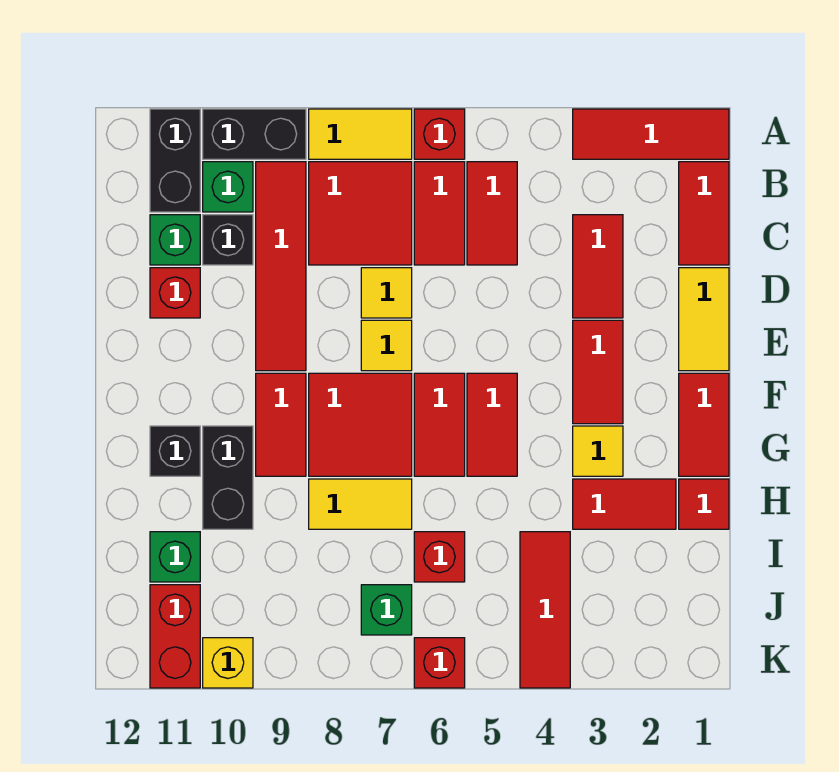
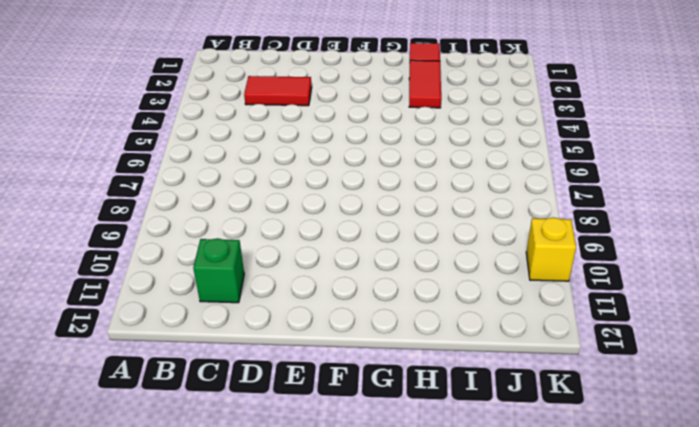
none -> red 1x3 tile [573,109,729,159]
none -> red 1x1 brick [414,109,465,159]
none -> yellow 1x2 tile [309,109,412,159]
none -> black 1x2 brick [203,109,306,159]

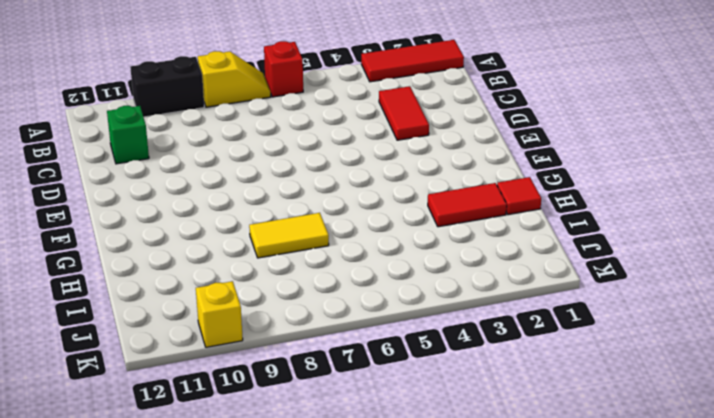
yellow 1x2 slope [198,51,271,107] -> yellow 1x2 tile [309,109,412,159]
none -> black 1x2 brick [150,109,200,212]
none -> red 1x2 tile [679,162,729,265]
none -> red 1x2 tile [467,162,517,265]
none -> red 1x2 tile [414,162,465,265]

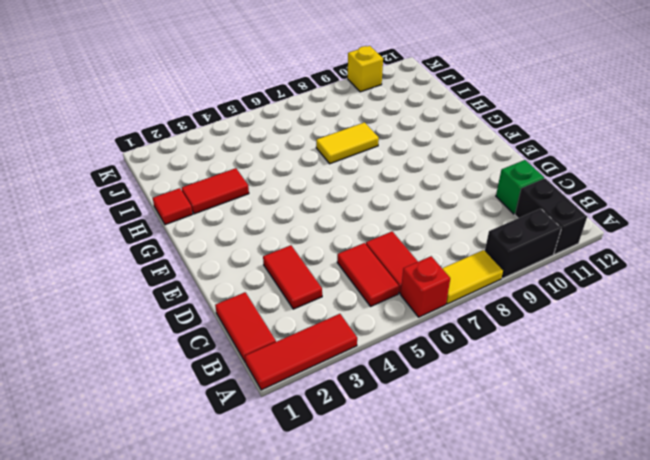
none -> red 2x2 tile [309,162,412,265]
none -> red 1x4 tile [256,162,306,371]
none -> green 1x1 brick [203,162,253,212]
none -> black 1x1 brick [203,215,253,265]

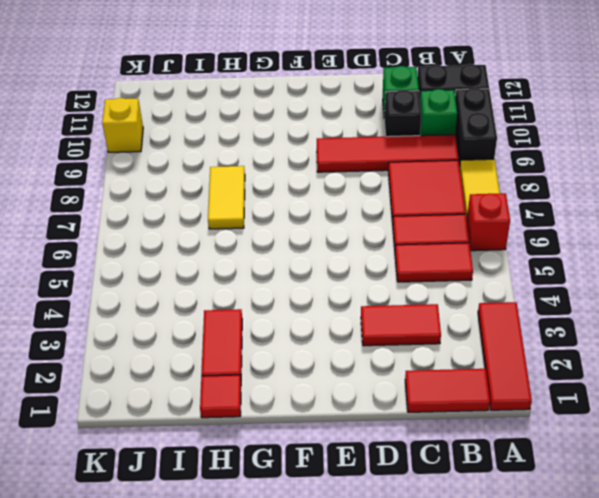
none -> yellow 1x2 tile [679,268,729,371]
none -> yellow 1x1 tile [361,268,412,318]
none -> red 1x1 brick [150,268,200,318]
none -> red 1x2 tile [573,320,623,424]

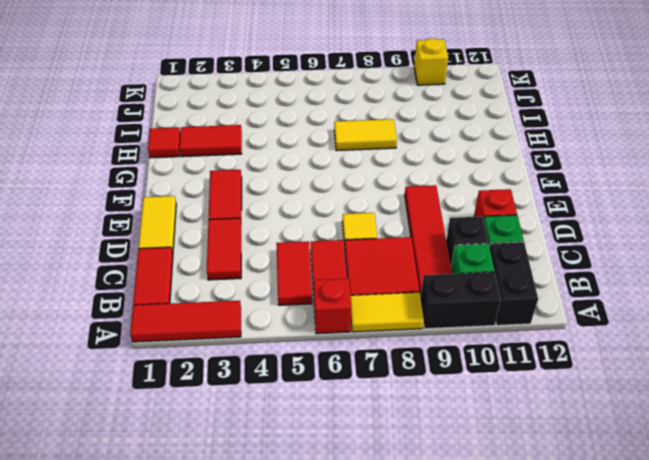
none -> yellow 1x1 tile [361,320,412,371]
none -> red 1x2 tile [679,373,729,476]
none -> red 1x2 tile [467,373,517,476]
none -> red 1x2 tile [414,373,465,476]

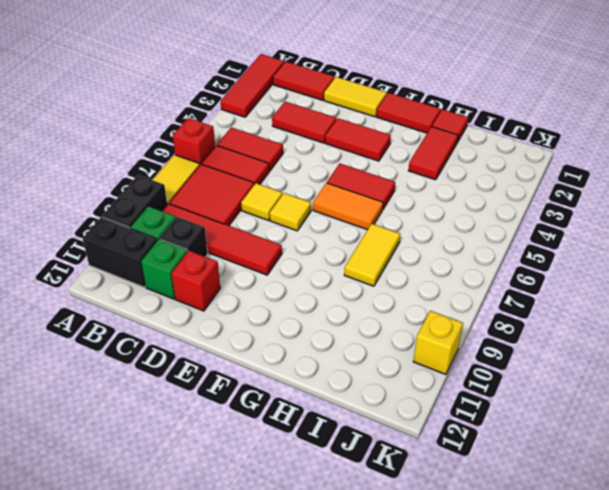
orange 1x2 tile [313,183,383,230] -> red 1x2 tile [414,373,465,476]
none -> red 2x2 tile [309,373,412,476]
none -> red 1x2 tile [256,373,306,476]
none -> yellow 1x1 tile [573,426,623,476]
none -> black 1x2 brick [203,426,253,529]

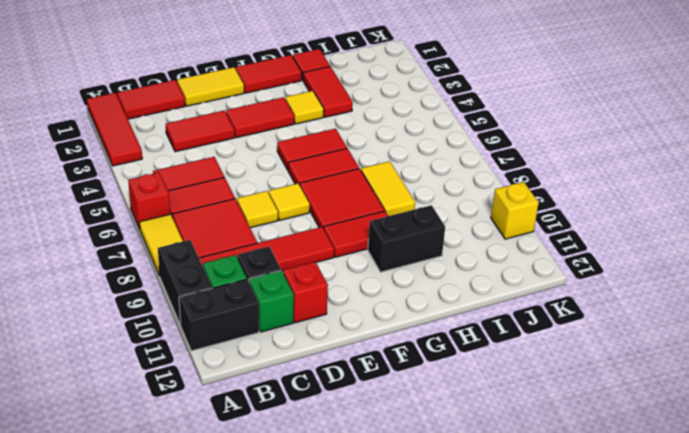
none -> black 1x1 brick [150,426,200,476]
none -> red 1x3 tile [520,532,570,688]
none -> red 1x1 brick [414,532,465,582]
none -> green 1x1 brick [150,532,200,582]

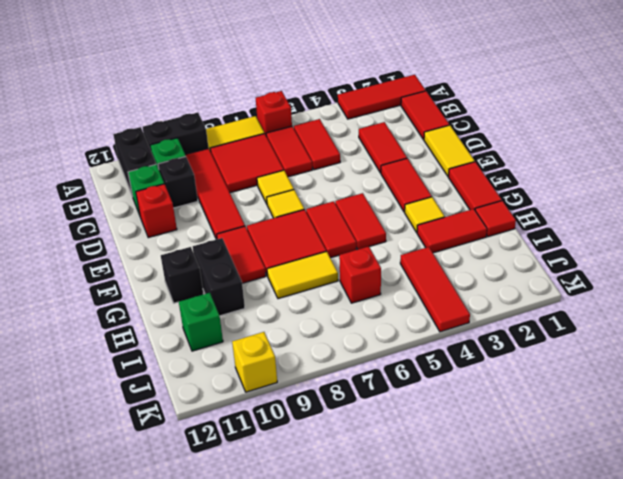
none -> green 1x1 brick [361,585,412,635]
none -> red 1x2 brick [150,585,200,688]
none -> red 1x1 brick [414,638,465,688]

